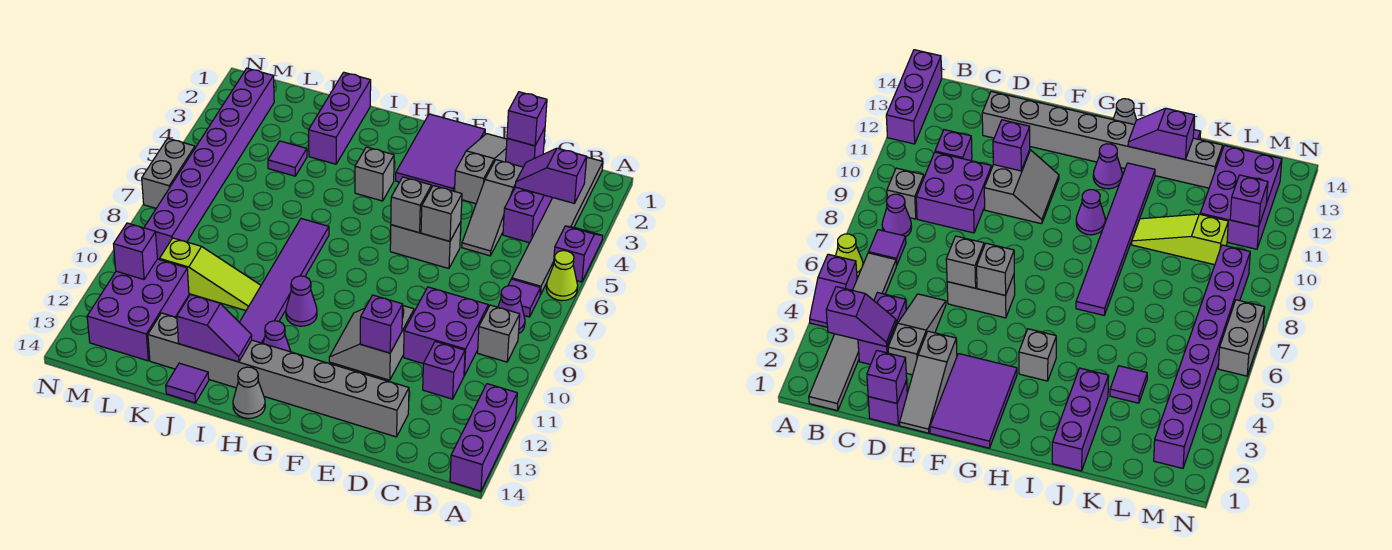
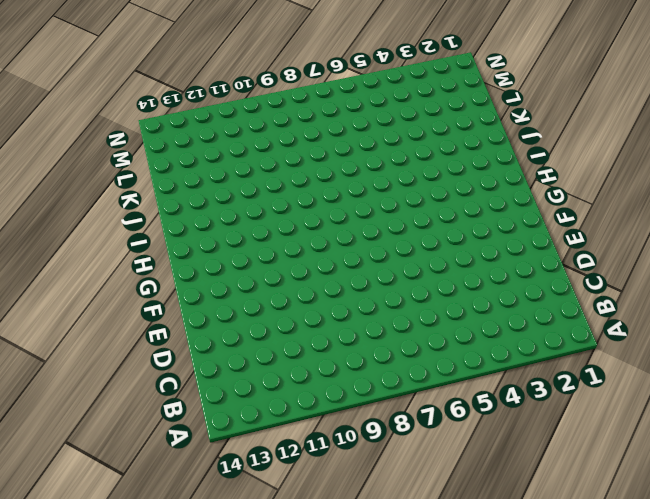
none -> purple 1x2 slope [553,226,602,282]
none -> lime 1x1 cone [546,251,578,301]
none -> purple 1x3 brick [450,384,517,491]
none -> grey 1x6 tile [512,157,603,295]

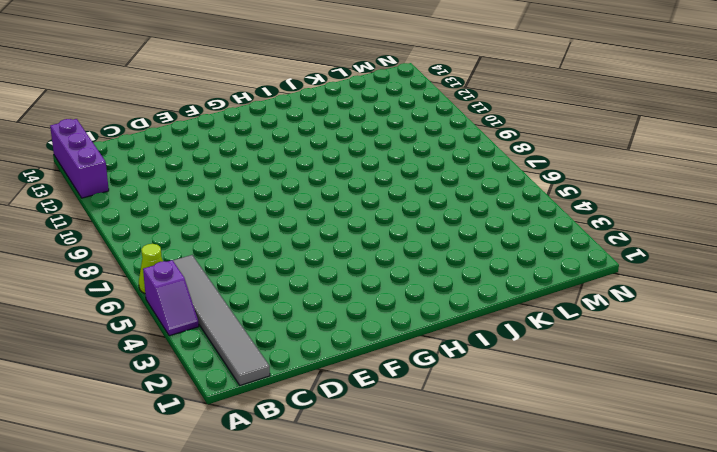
none -> purple 1x1 tile [508,279,541,317]
none -> purple 1x1 cone [498,286,525,333]
none -> grey 1x1 brick [478,305,520,362]
none -> purple 1x2 brick [503,187,552,243]

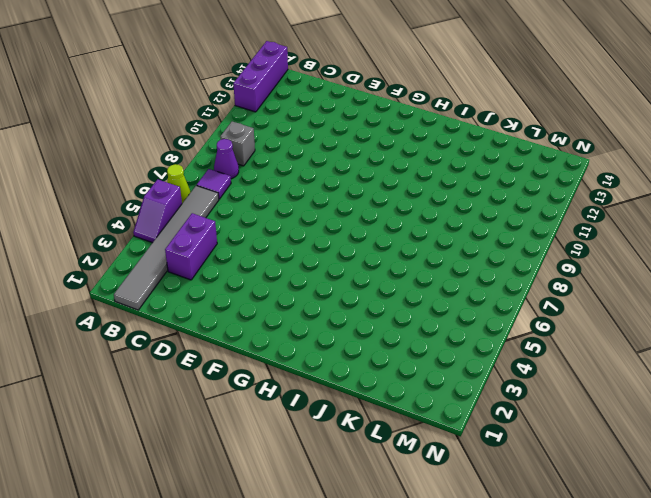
none -> purple 2x2 brick [404,287,488,376]
none -> purple 1x1 brick [423,341,465,399]
none -> purple 1x1 brick [506,128,545,167]
none -> grey 1x3 slope [462,160,523,256]

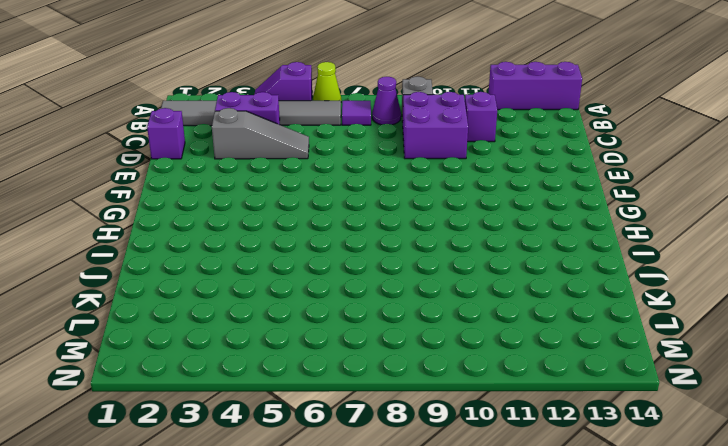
none -> grey 1x8 brick [148,313,409,437]
none -> grey 1x3 slope [455,134,507,204]
none -> grey 1x2 brick [390,222,461,269]
none -> grey 2x2 slope [329,306,414,380]

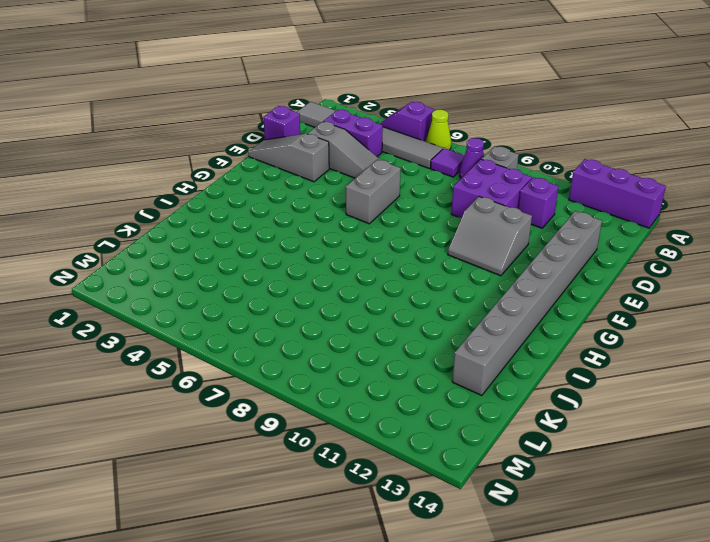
none -> purple 2x3 tile [396,114,485,191]
none -> grey 1x1 brick [355,147,394,201]
none -> purple 1x1 cone [286,276,317,326]
none -> purple 1x1 cone [263,321,291,352]

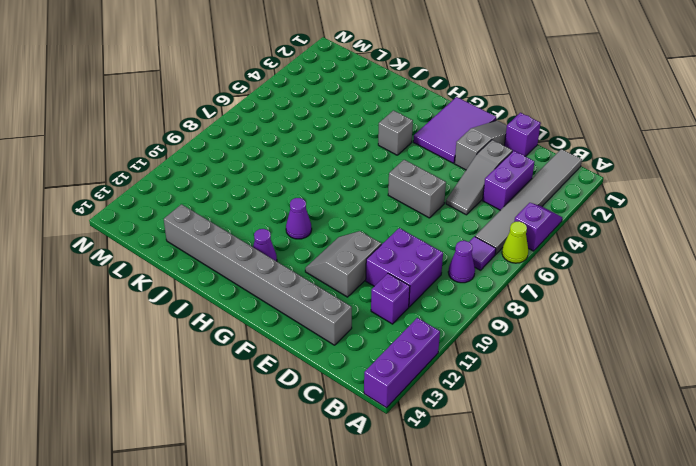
none -> grey 1x1 brick [478,305,520,362]
none -> grey 1x1 cone [233,367,265,418]
none -> purple 1x6 tile [239,219,329,343]
none -> purple 1x3 brick [309,72,371,164]

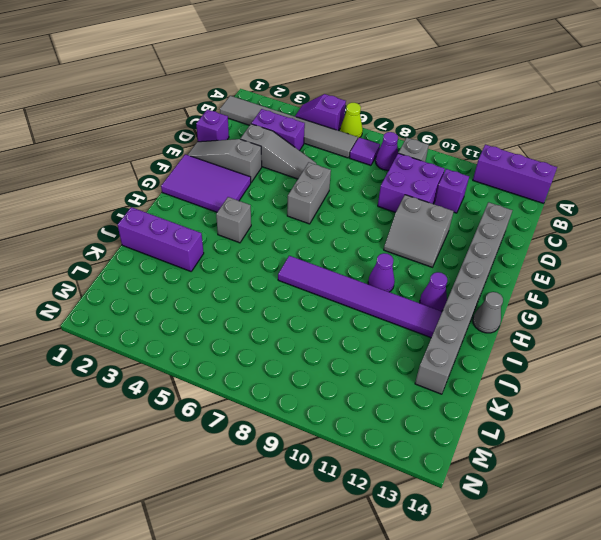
none -> lime 1x3 slope [160,238,261,311]
none -> purple 1x1 tile [166,363,209,403]
none -> purple 1x1 tile [268,141,307,176]
none -> purple 2x3 brick [87,259,189,361]

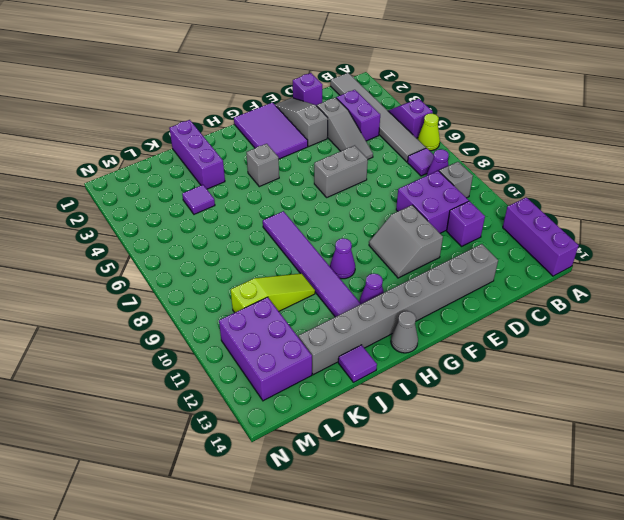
none -> purple 1x8 brick [144,68,274,259]
none -> grey 1x2 brick [142,138,195,208]
none -> purple 1x2 slope [515,148,587,203]
none -> purple 1x1 brick [507,92,547,146]

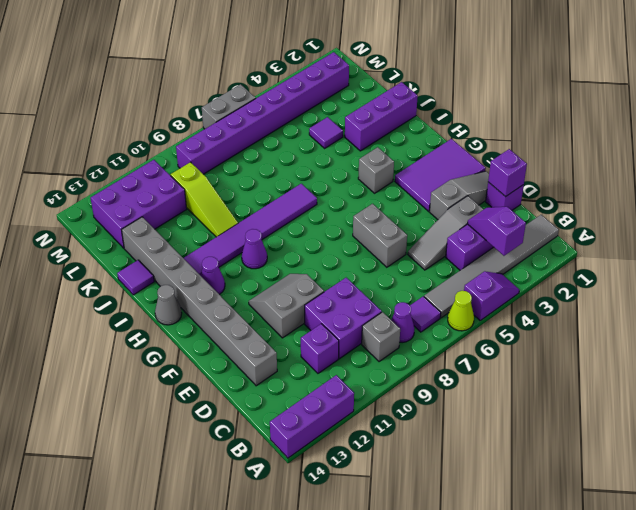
none -> grey 1x1 brick [421,186,462,241]
none -> purple 1x1 brick [360,295,403,353]
none -> grey 1x1 brick [391,177,431,233]
none -> purple 1x2 slope [177,294,252,362]

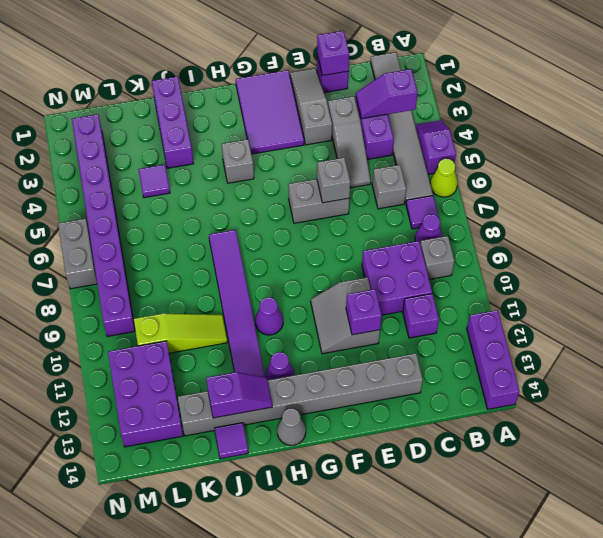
grey 1x1 brick [372,165,406,209] -> grey 1x1 brick moved to [391,177,431,233]
none -> purple 1x1 brick [114,223,157,279]

